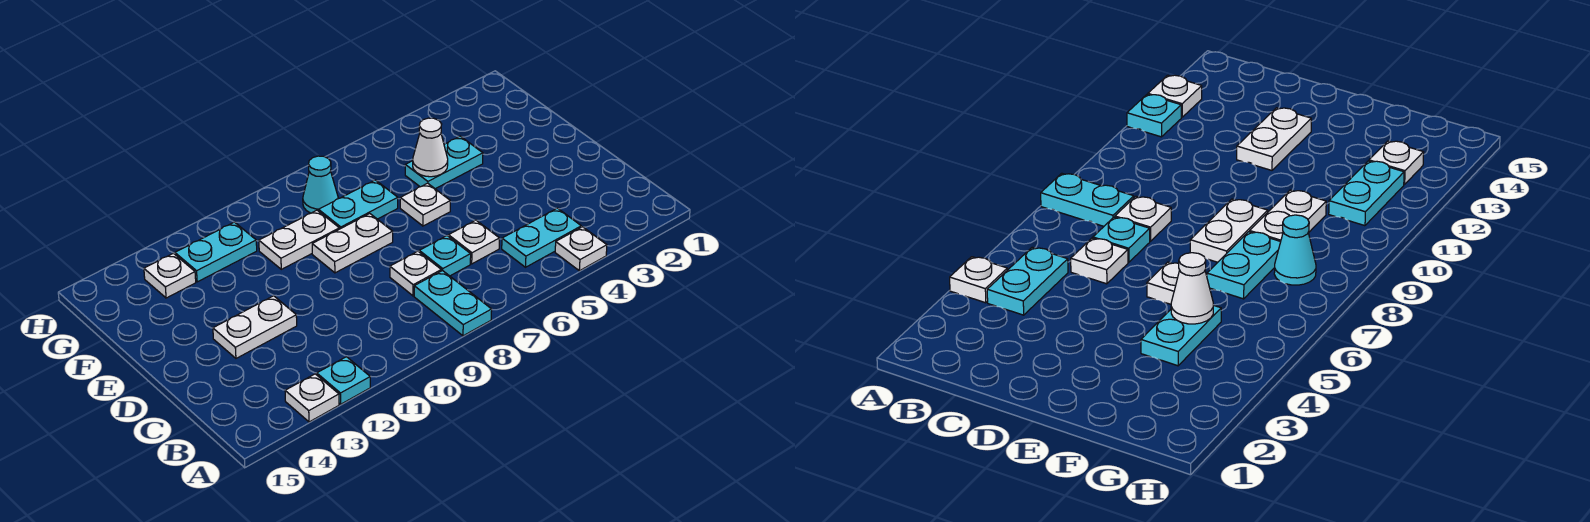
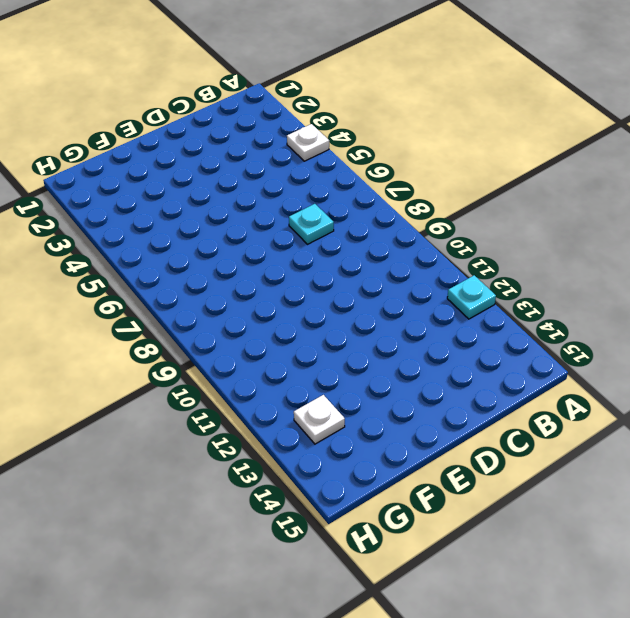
none -> cyan 1x2 plate [414,270,492,336]
none -> white 1x1 plate [285,374,339,422]
none -> cyan 1x2 plate [502,208,581,267]

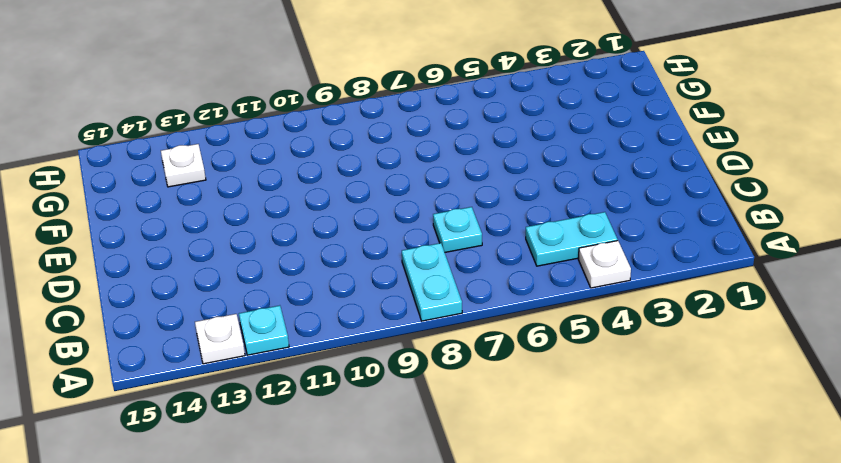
none -> white 1x1 plate [449,220,499,264]
none -> white 1x1 plate [390,251,441,296]
none -> white 1x2 plate [213,296,297,358]

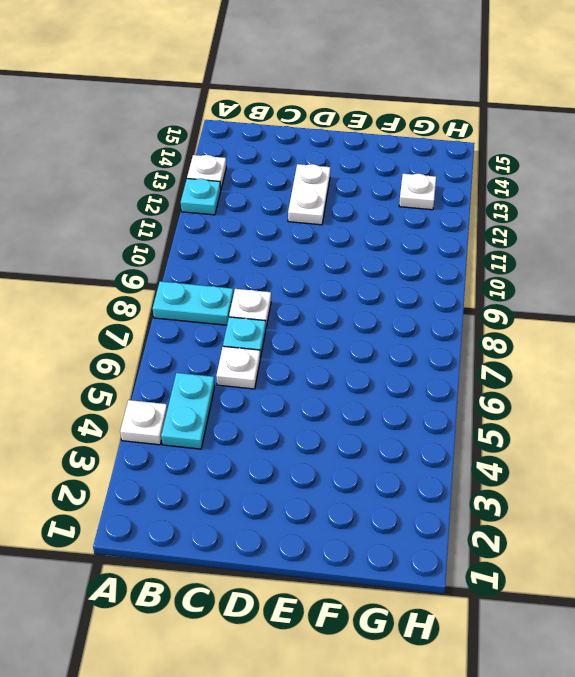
none -> white 1x1 plate [400,183,450,226]
none -> white 1x2 plate [312,214,393,273]
none -> cyan 1x2 plate [405,136,483,189]

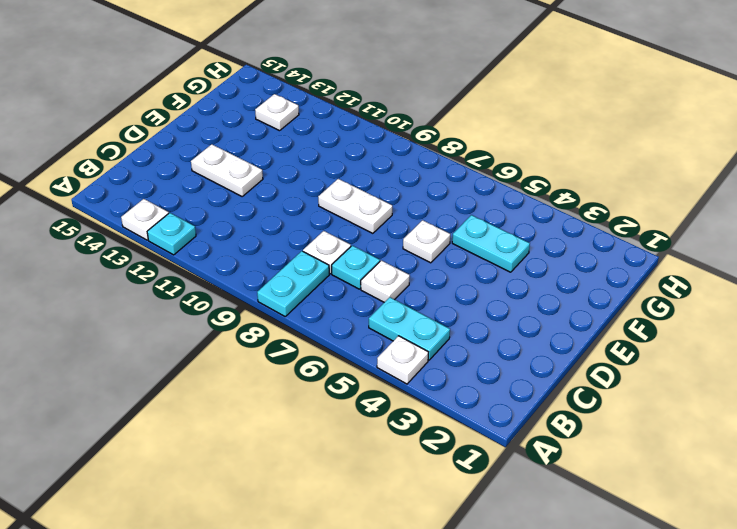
none -> cyan 1x2 plate [319,180,398,229]
none -> white 1x2 plate [259,210,339,269]
none -> cyan 1x1 cone [303,156,338,213]

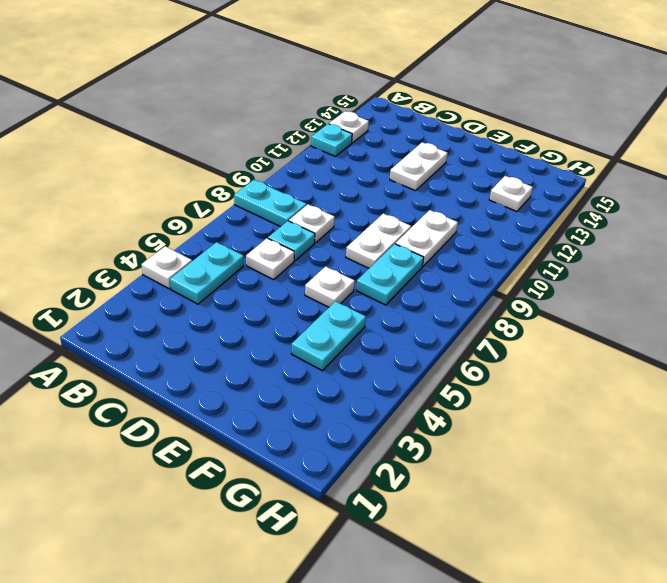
none -> cyan 1x1 cone [303,156,338,213]
none -> cyan 1x2 plate [175,222,257,282]
none -> white 1x1 cone [413,118,448,177]

